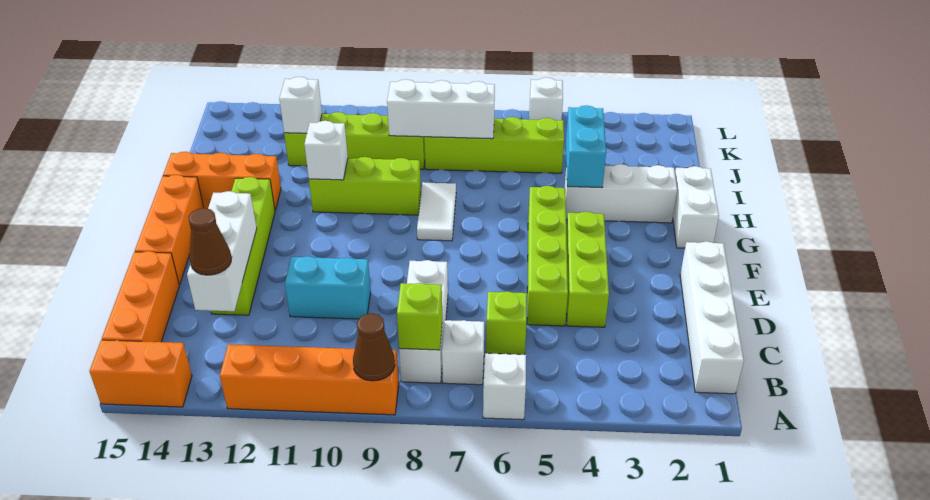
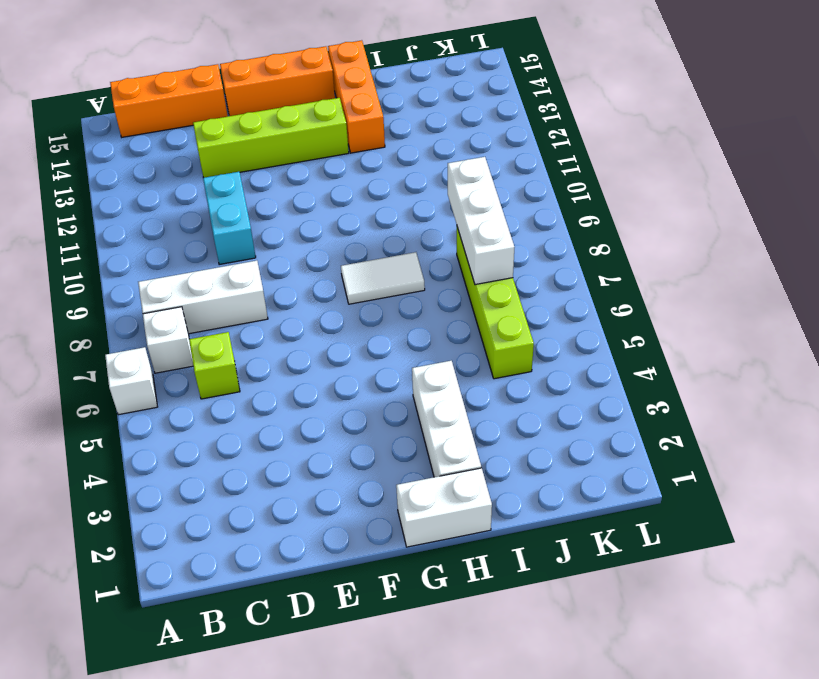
none -> orange 1x4 brick [220,344,399,415]
none -> orange 1x2 brick [89,340,192,407]
none -> white 1x4 brick [680,241,744,394]

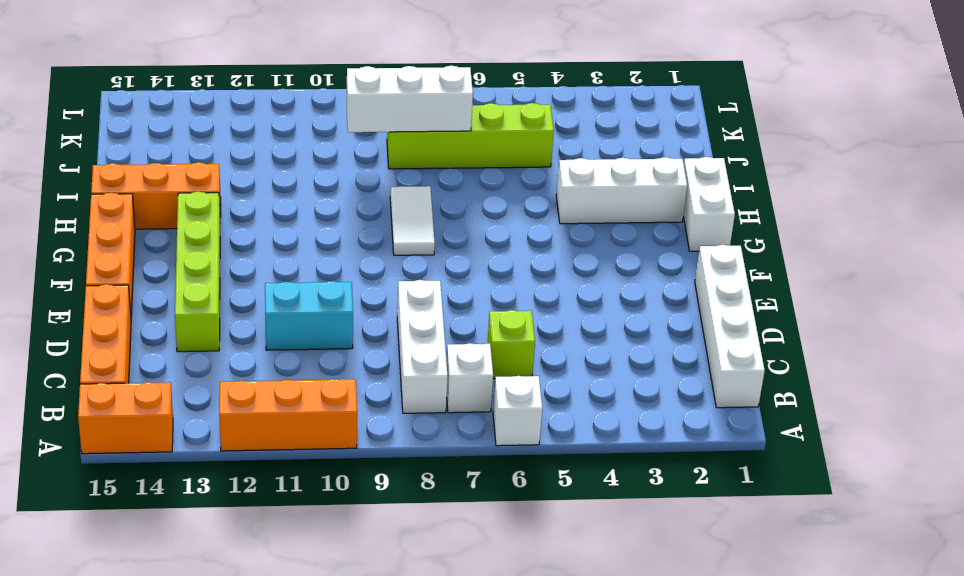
orange 1x3 brick [219,379,357,451] -> orange 1x4 brick [220,344,399,415]
none -> lime 1x3 brick [566,212,609,327]
none -> lime 1x4 brick [527,186,568,326]
none -> lime 1x3 brick [309,157,421,215]

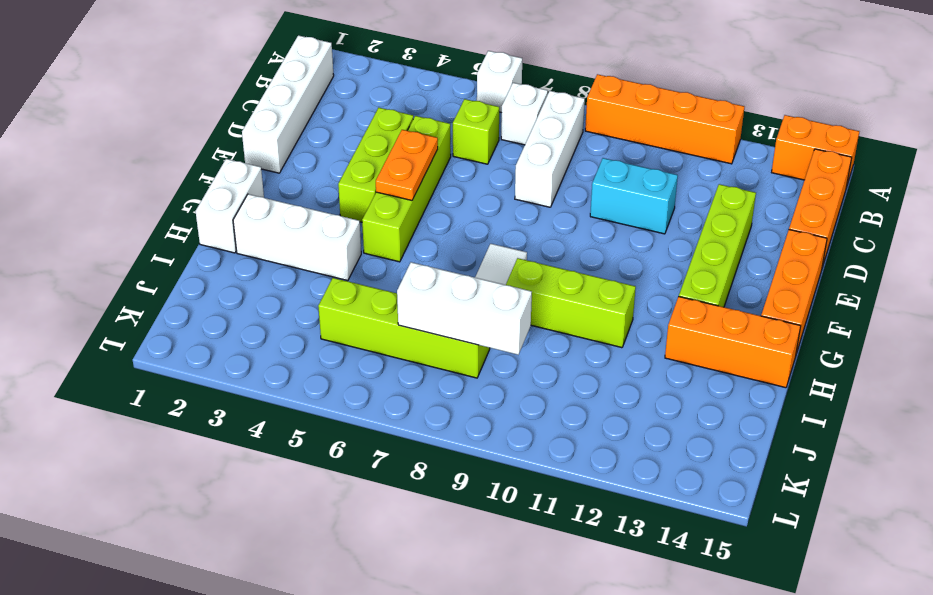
orange 1x2 plate [376,130,438,200] -> none
none -> lime 1x4 brick [284,112,425,169]
none -> white 1x1 brick [529,77,563,120]
none -> brown 1x1 cone [353,313,395,381]

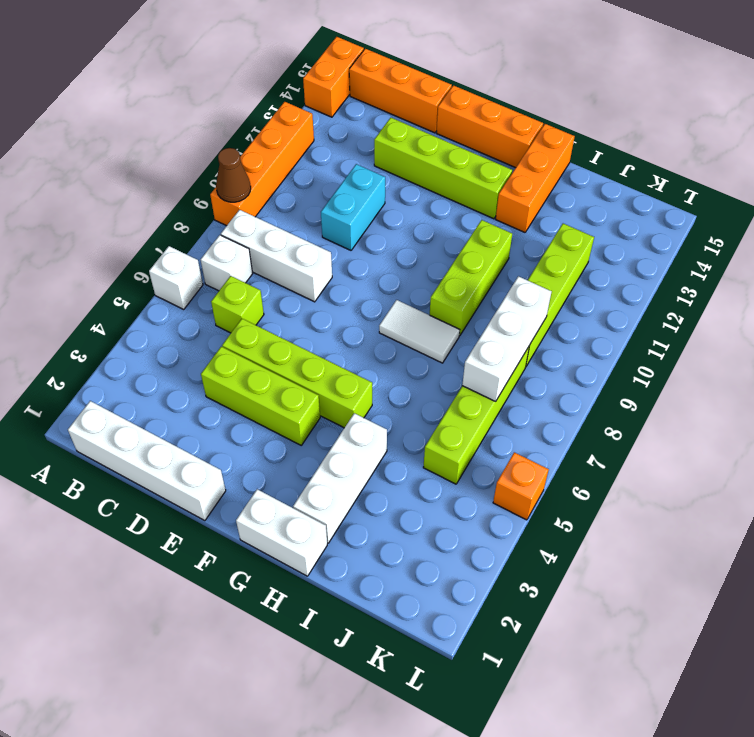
orange 1x1 brick [493,452,549,520] -> white 1x1 brick [529,77,563,120]
none -> lime 1x1 brick [397,283,442,350]
none -> white 1x3 brick [187,191,257,311]
none -> cyan 1x2 brick [566,105,606,188]

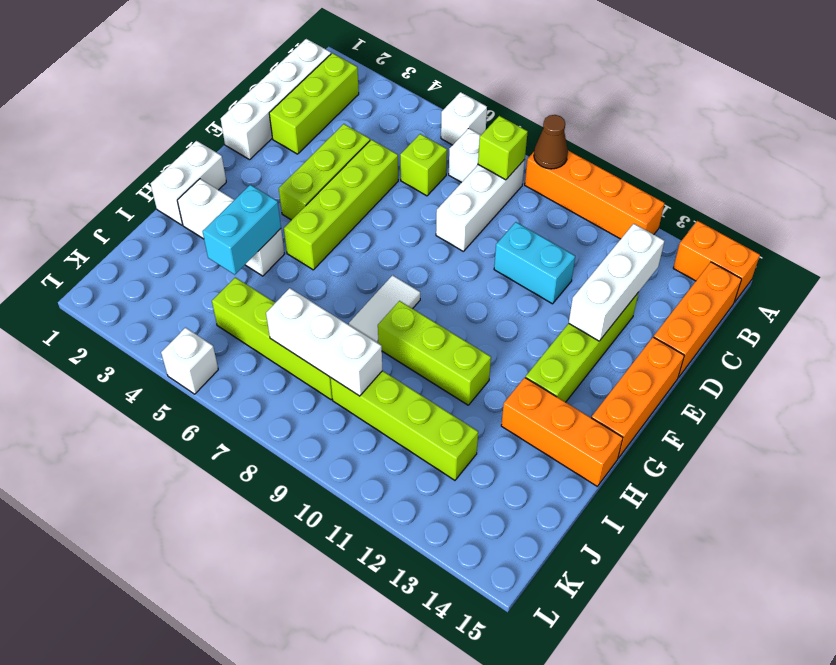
lime 1x3 brick [269,53,359,154] -> none
none -> white 1x1 brick [304,121,348,180]
none -> white 1x1 brick [279,77,322,133]
none -> brown 1x1 cone [189,208,232,275]

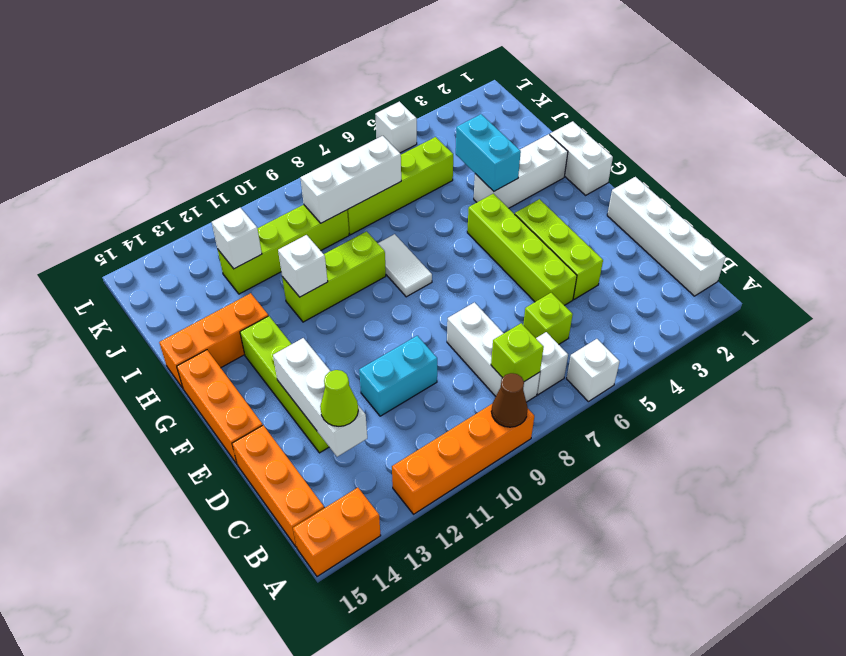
lime 1x1 cone [320,370,358,426] -> brown 1x1 cone [189,208,232,275]

